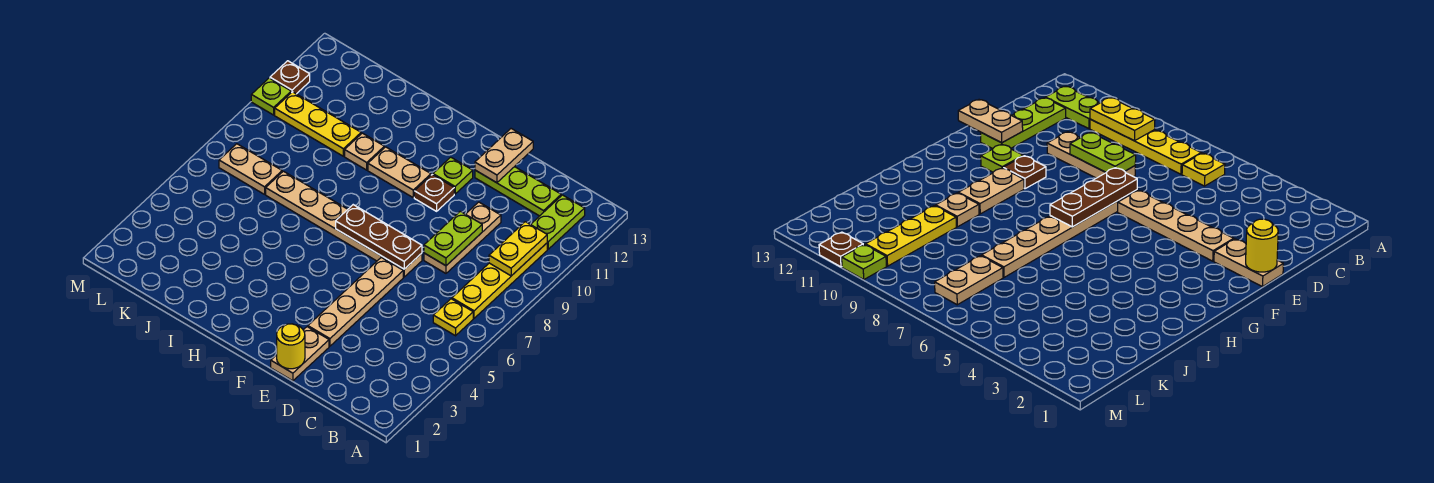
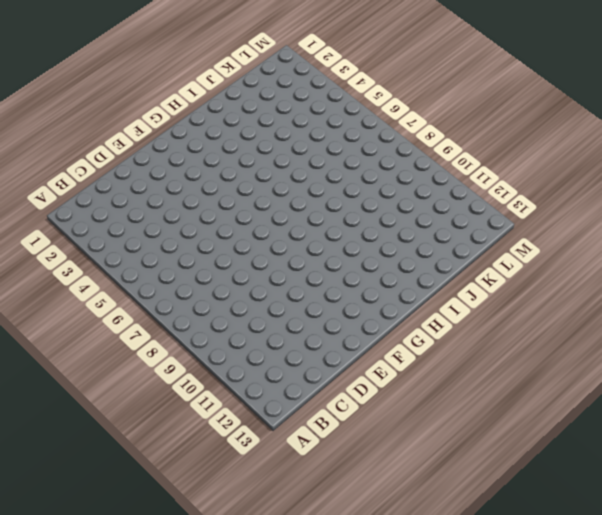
none -> yellow 1x1 plate [433,299,473,336]
none -> yellow 1x4 plate [452,243,547,318]
none -> lime 1x2 plate [531,195,585,249]

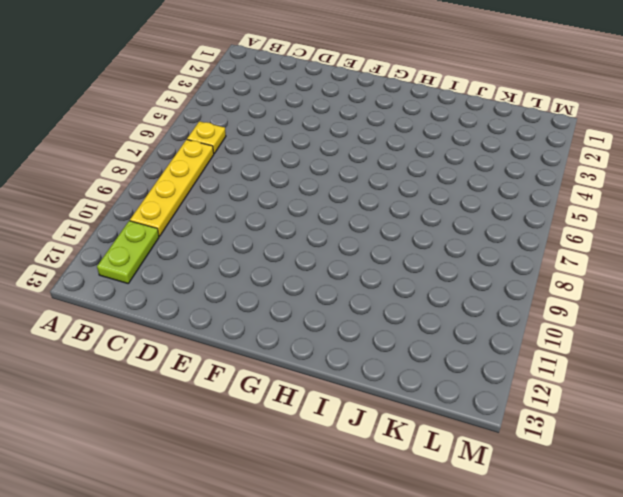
none -> lime 1x3 plate [475,167,561,216]
none -> tan 1x3 plate [424,202,501,273]
none -> tan 1x2 plate [271,327,329,381]

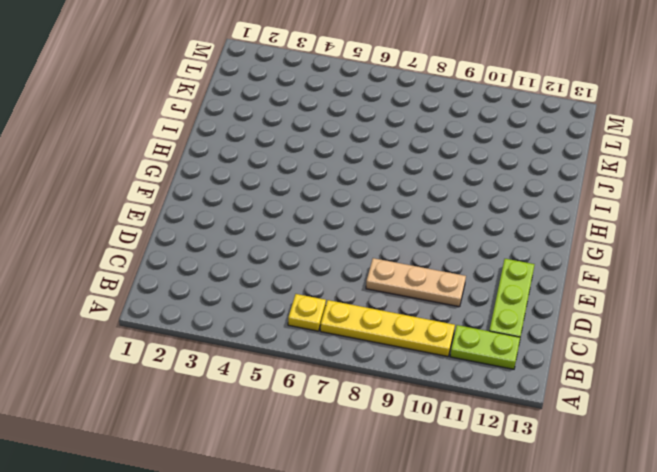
none -> tan 1x2 plate [271,327,329,381]
none -> tan 1x4 plate [308,257,403,346]
none -> tan 1x6 plate [266,171,422,277]

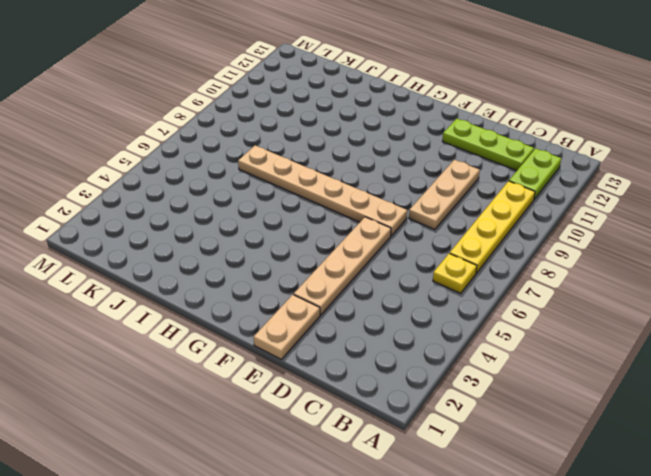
none -> brown 1x1 plate [414,175,454,211]
none -> lime 1x1 plate [433,157,473,194]
none -> tan 1x2 plate [368,147,431,197]

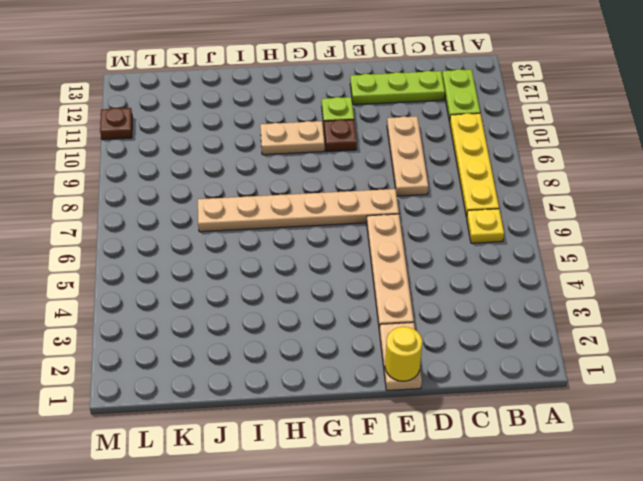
none -> tan 1x1 plate [345,133,384,170]
none -> yellow 1x3 plate [275,92,361,156]
none -> tan 1x2 plate [219,144,282,194]

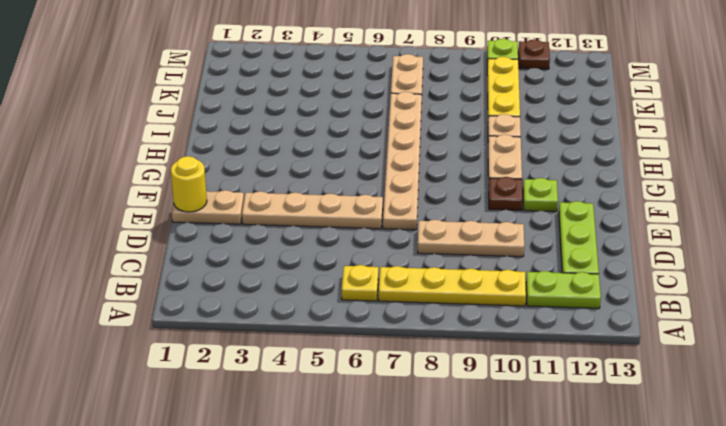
none -> yellow 1x2 plate [489,222,547,276]
none -> lime 1x2 plate [424,211,482,266]
none -> brown 1x3 plate [336,205,422,269]

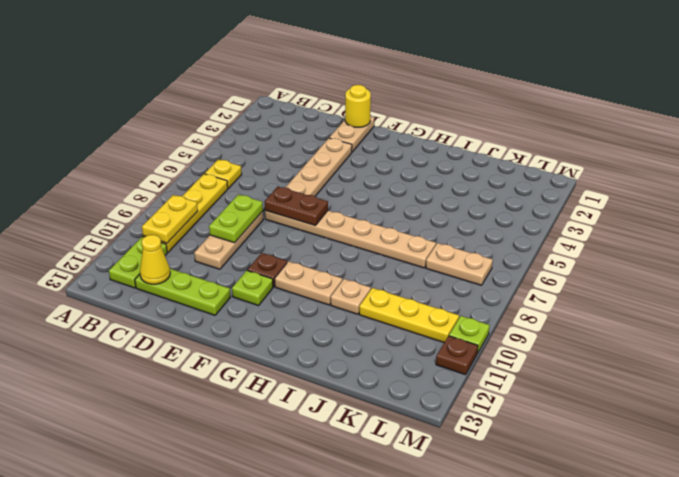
yellow 1x1 cone [140,235,170,284] -> none
brown 1x2 plate [264,187,328,225] -> brown 1x3 plate [336,205,422,269]
none -> tan 1x2 plate [475,129,533,183]

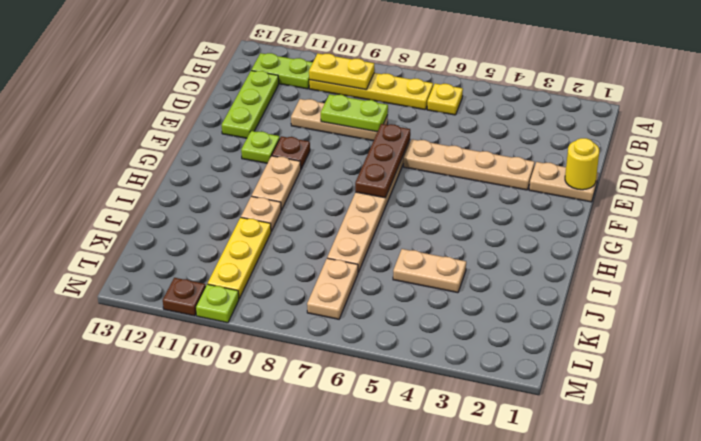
tan 1x2 plate [393,249,466,293] -> tan 1x2 plate moved to [475,129,533,183]

